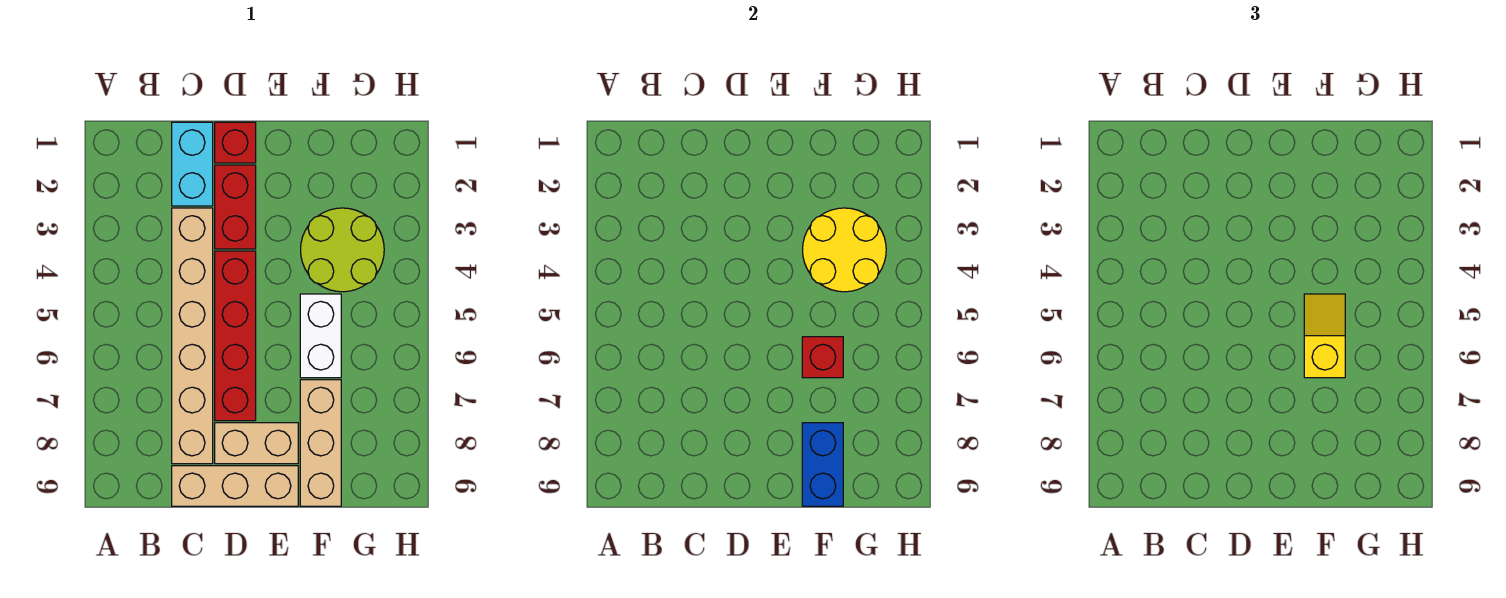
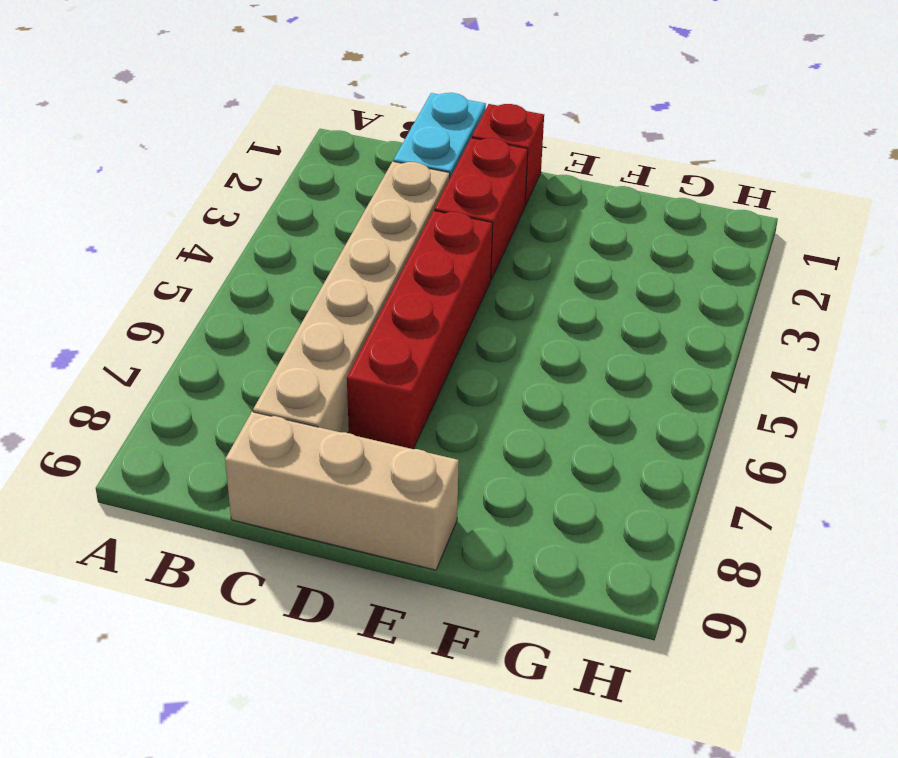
none -> tan 1x2 brick [215,423,298,464]
none -> lime 2x2 round brick [301,208,384,292]
none -> white 1x2 brick [300,294,341,378]

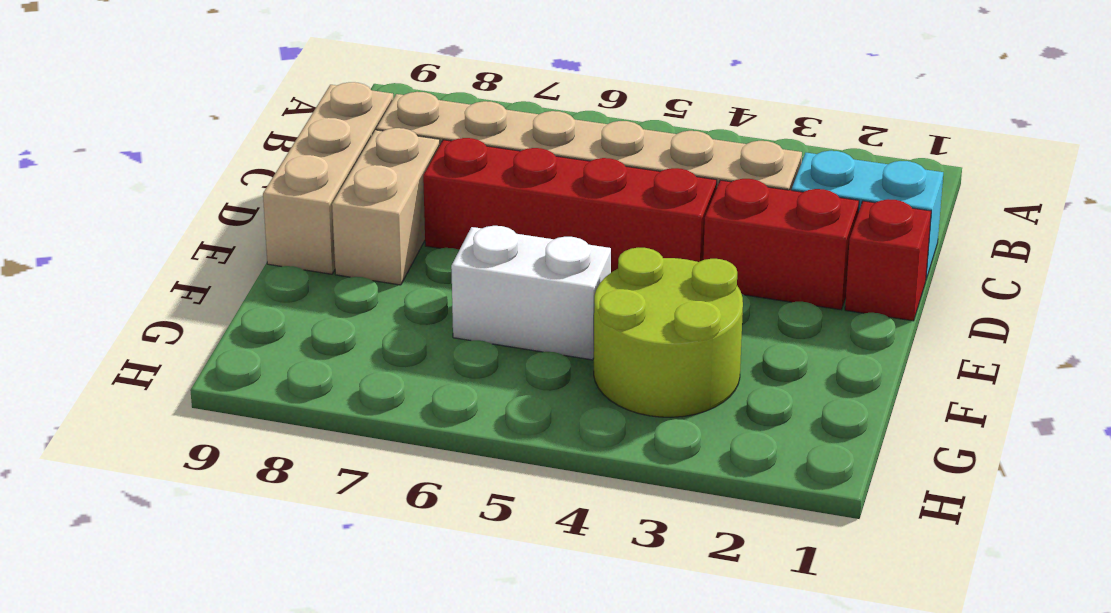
none -> tan 1x3 brick [300,380,341,506]
none -> yellow 2x2 round brick [803,208,886,292]
none -> red 1x1 brick [802,337,843,378]

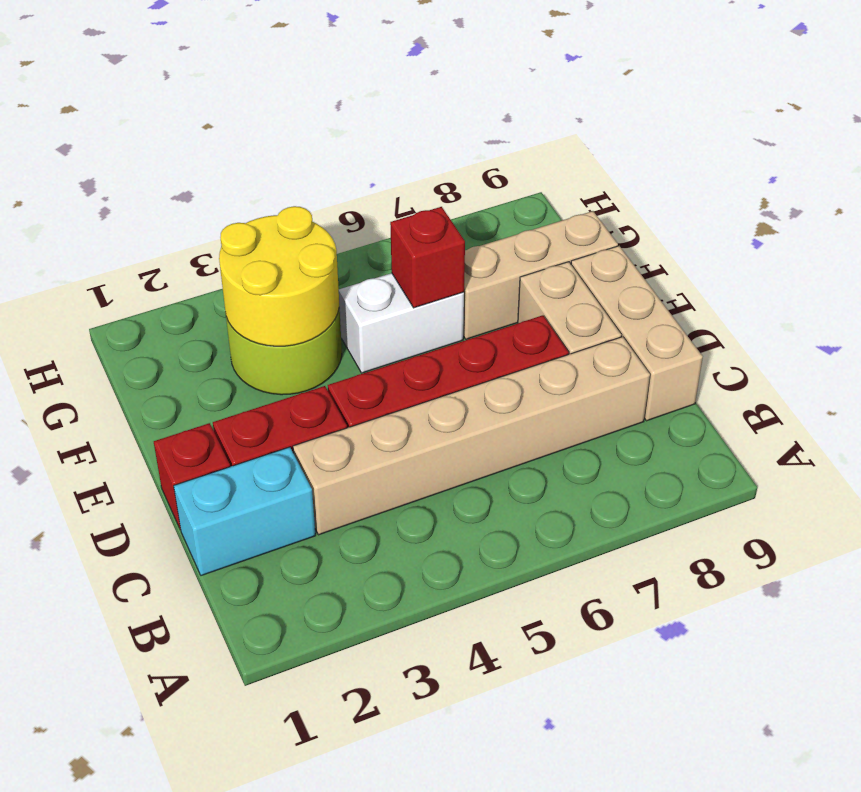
none -> blue 1x2 brick [802,423,843,506]
none -> yellow 1x2 slope [1304,294,1345,378]

